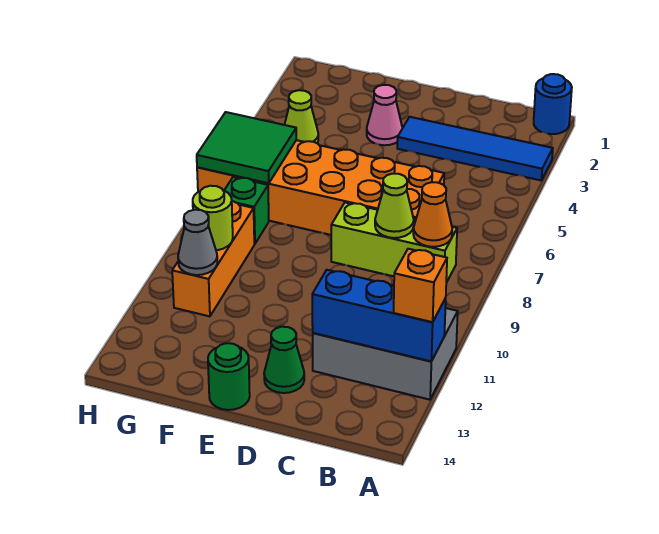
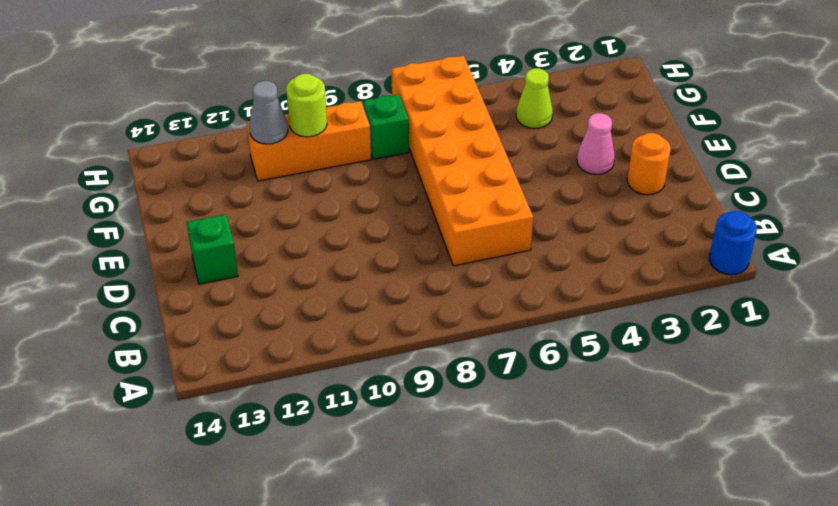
orange 1x1 round brick [627,133,671,195] -> none
green 1x1 brick [187,215,238,284] -> green 1x1 cone [264,327,304,393]
none -> blue 1x4 tile [397,117,553,180]
none -> grey 2x3 brick [313,308,458,400]
none -> lime 1x3 brick [331,202,457,283]

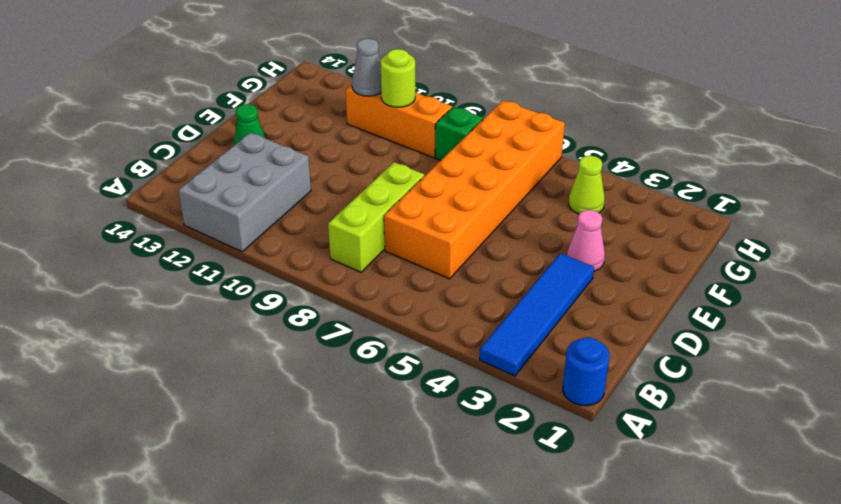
none -> green 1x1 round brick [208,343,250,410]
none -> blue 1x3 brick [312,270,446,361]
none -> orange 1x1 cone [413,182,452,247]

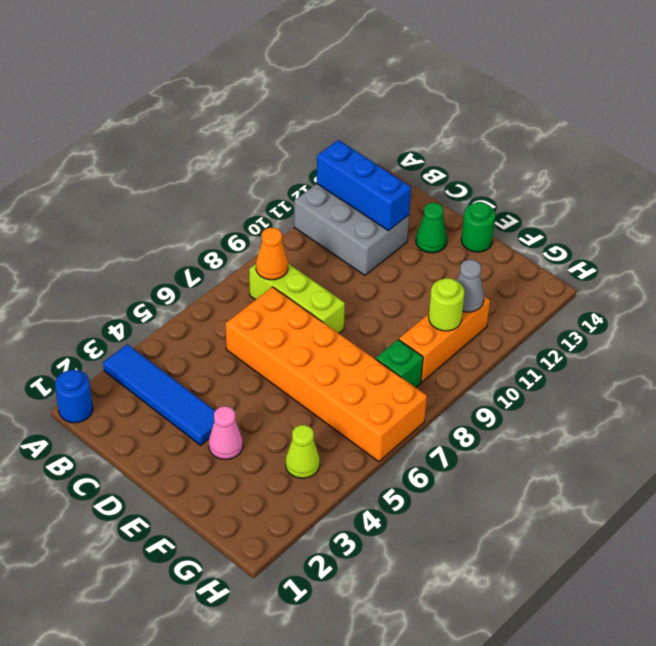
none -> lime 1x1 cone [375,174,414,238]
none -> green 2x2 tile [197,112,296,183]
none -> orange 1x1 brick [394,249,447,322]

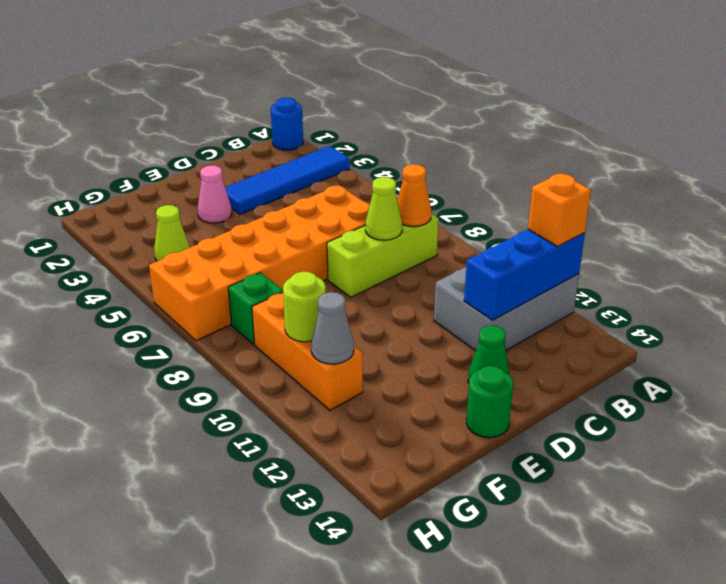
none -> green 2x2 tile [197,112,296,183]

